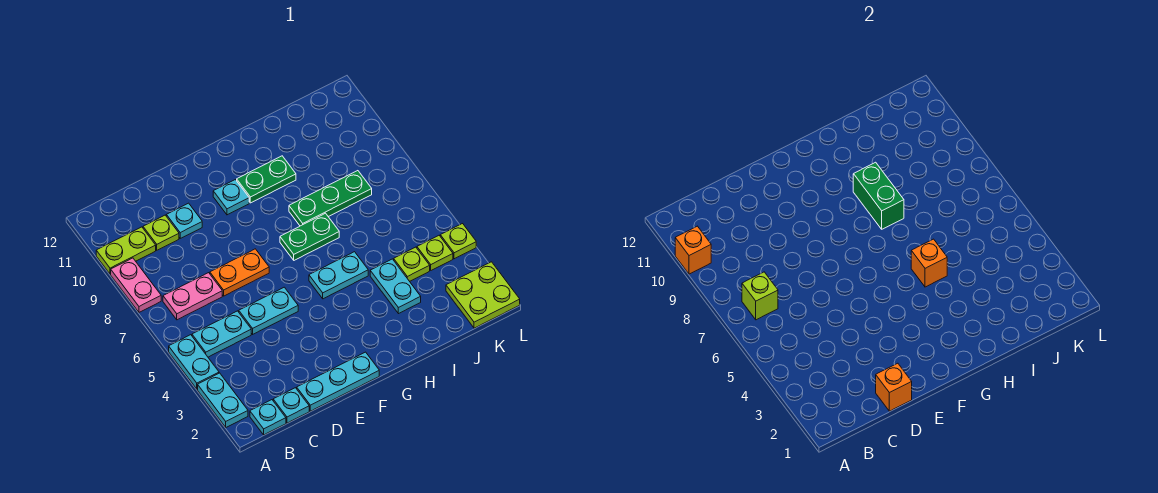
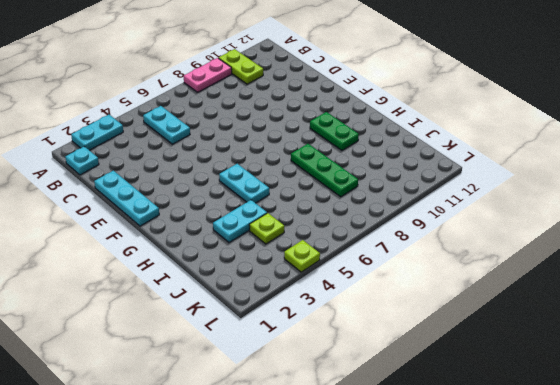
none -> cyan 1x2 plate [169,335,219,389]
none -> pink 1x2 plate [163,273,222,320]
none -> cyan 1x1 plate [273,388,309,423]

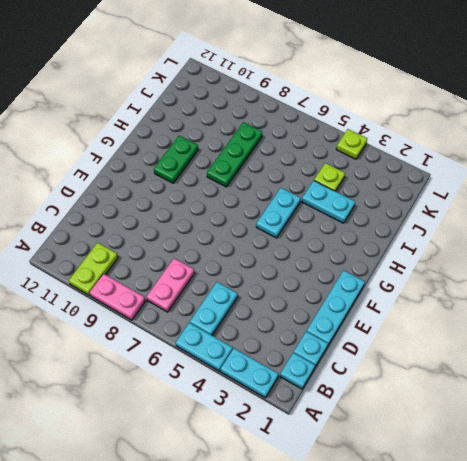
none -> lime 1x1 plate [143,215,179,250]
none -> cyan 1x2 plate [239,287,298,334]
none -> orange 1x2 plate [210,249,269,296]

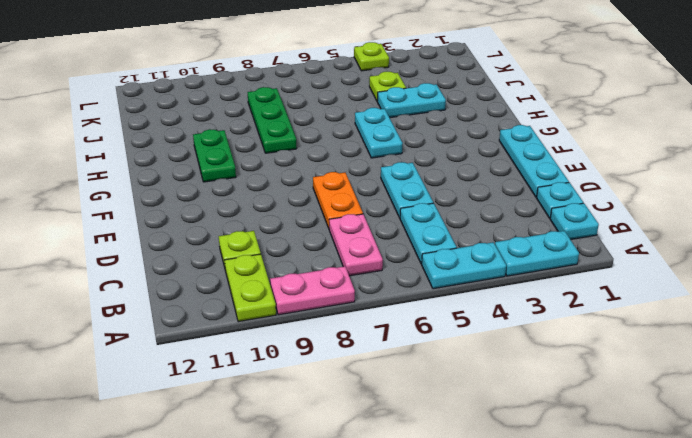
none -> cyan 1x1 plate [166,203,202,238]
none -> cyan 1x1 plate [213,180,249,215]
none -> green 1x2 plate [280,213,339,260]

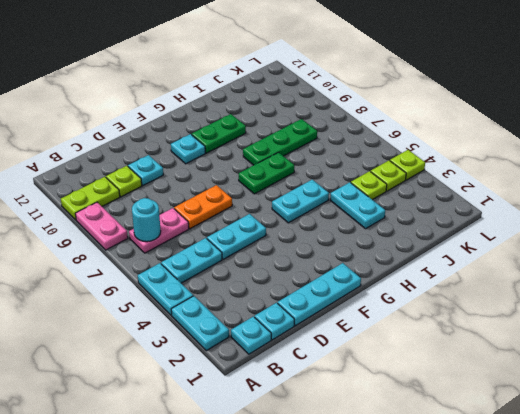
cyan 1x1 round brick [132,198,161,242] -> lime 1x1 brick [742,272,778,320]
none -> lime 2x2 plate [446,262,520,328]
none -> orange 1x1 brick [675,226,711,274]
none -> orange 1x1 brick [876,363,912,411]

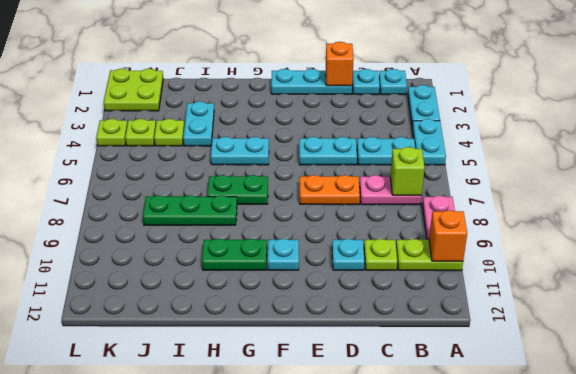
none -> orange 1x1 brick [911,239,947,287]
none -> green 1x2 brick [853,162,904,229]

